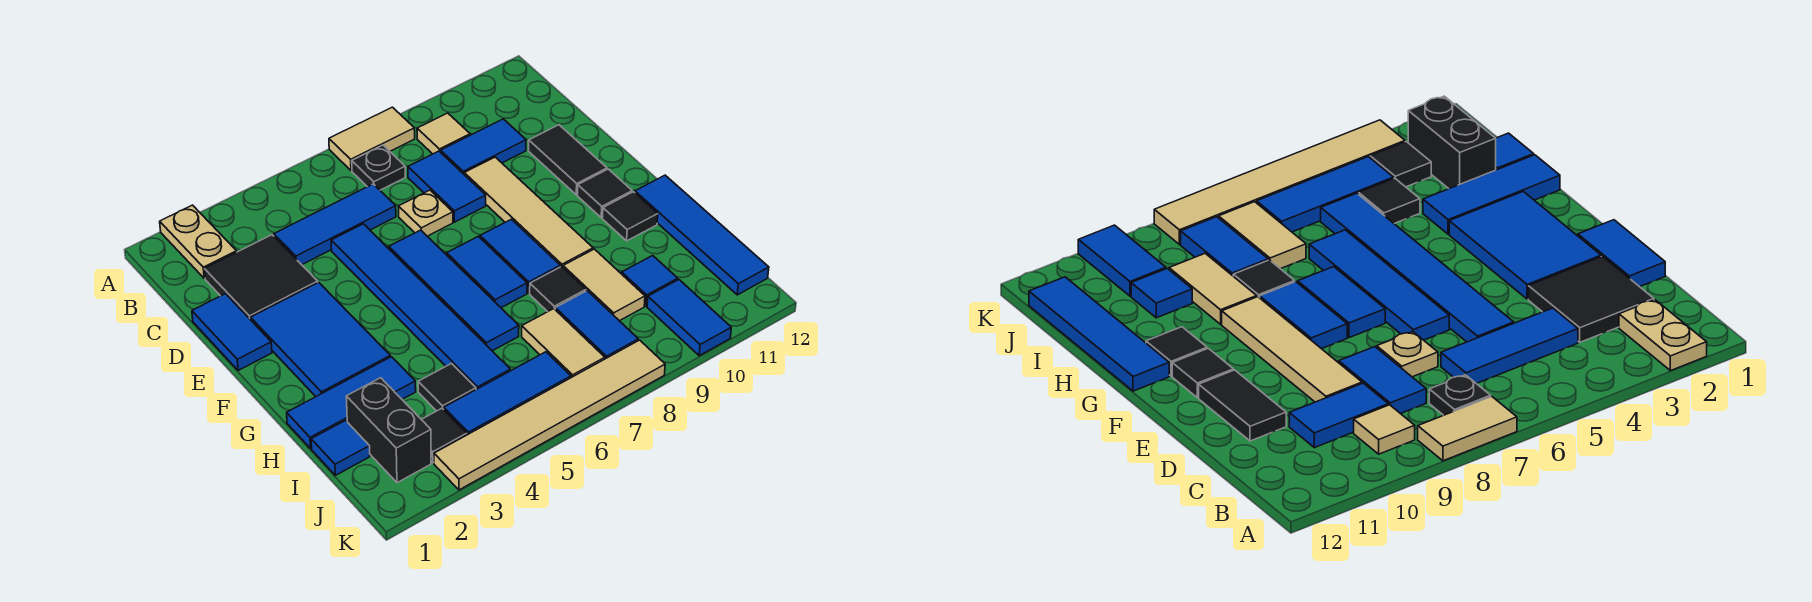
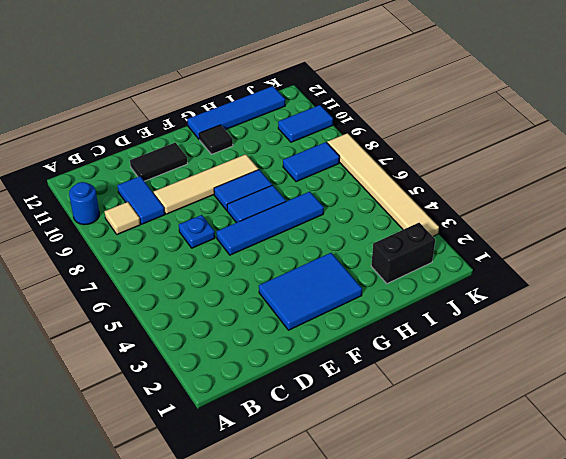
blue 1x1 round brick [69,182,99,225] -> none
blue 1x1 plate [179,215,215,248] -> tan 1x1 plate [398,190,453,236]
none -> tan 1x2 plate [160,205,237,278]
none -> tan 1x2 tile [329,107,415,171]
none -> black 1x1 plate [352,145,405,190]
none -> black 2x2 tile [204,235,318,320]

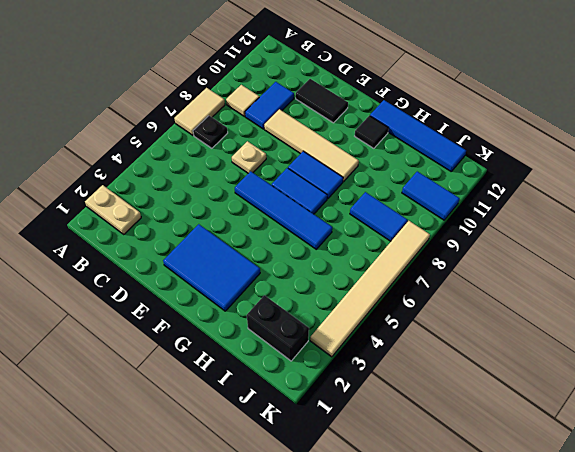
none -> black 2x2 tile [204,235,318,320]
none -> blue 1x3 tile [274,184,396,265]
none -> blue 1x2 tile [408,151,486,222]
none -> blue 1x2 tile [192,294,272,371]

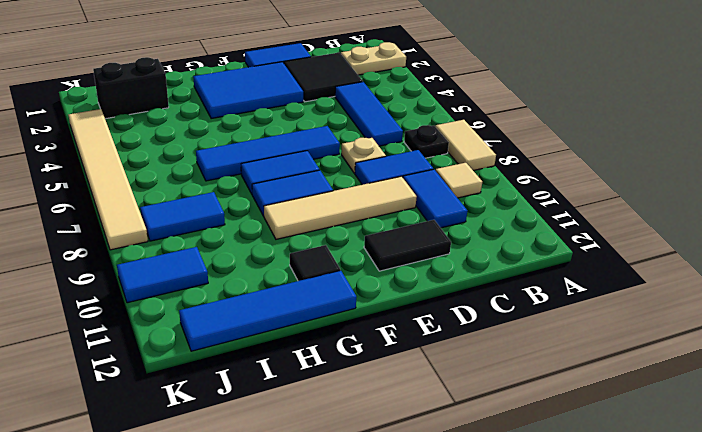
none -> blue 1x6 tile [331,224,510,389]
none -> black 1x1 tile [577,169,632,218]
none -> blue 1x3 tile [287,357,416,448]
none -> black 1x1 tile [530,267,586,312]

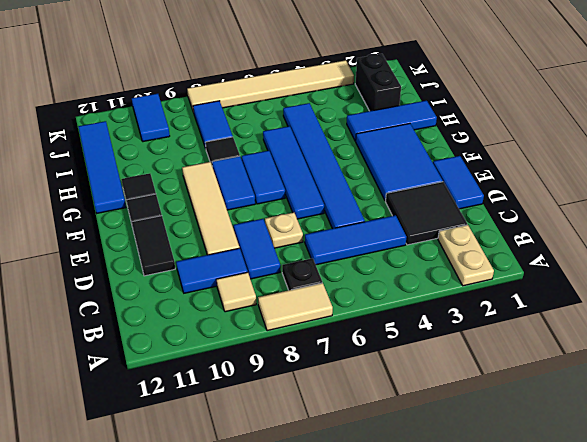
none -> tan 1x2 tile [563,249,645,321]
none -> blue 1x1 tile [311,421,370,475]
none -> black 1x1 tile [418,364,476,411]
none -> tan 1x2 tile [522,309,605,378]

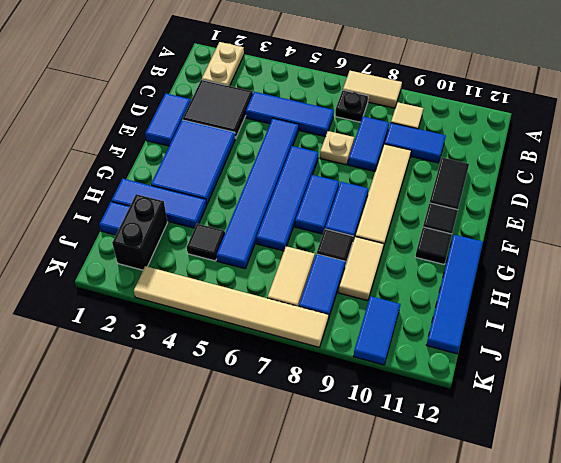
none -> blue 1x1 tile [622,255,678,306]
none -> black 1x1 tile [421,408,467,463]
none -> blue 1x3 tile [444,352,571,435]

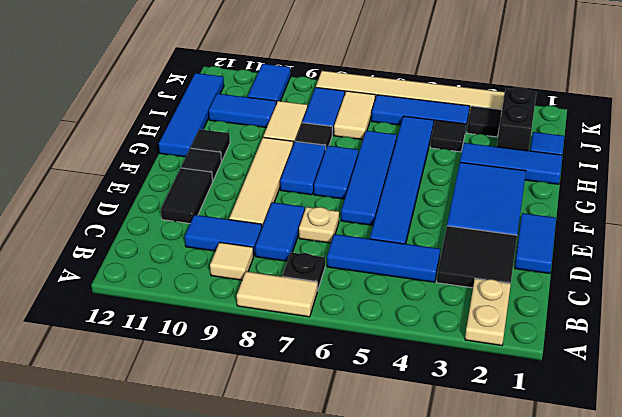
blue 1x2 tile [209,94,276,128] -> blue 1x1 tile [622,255,678,306]

